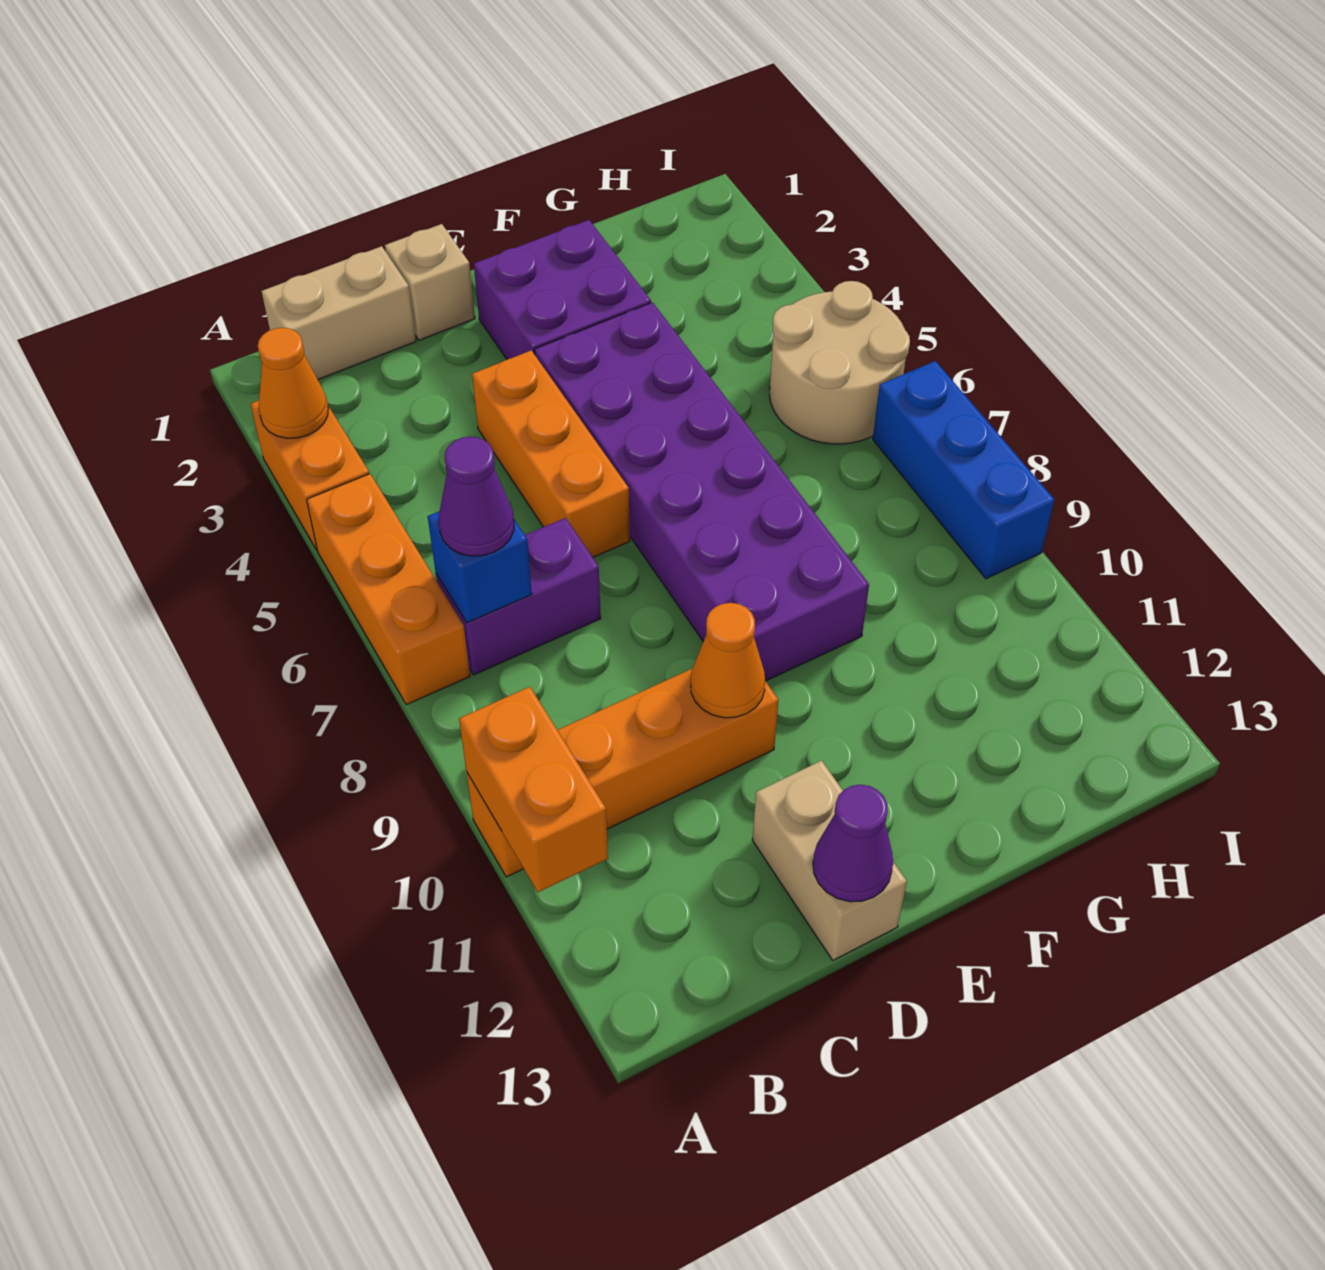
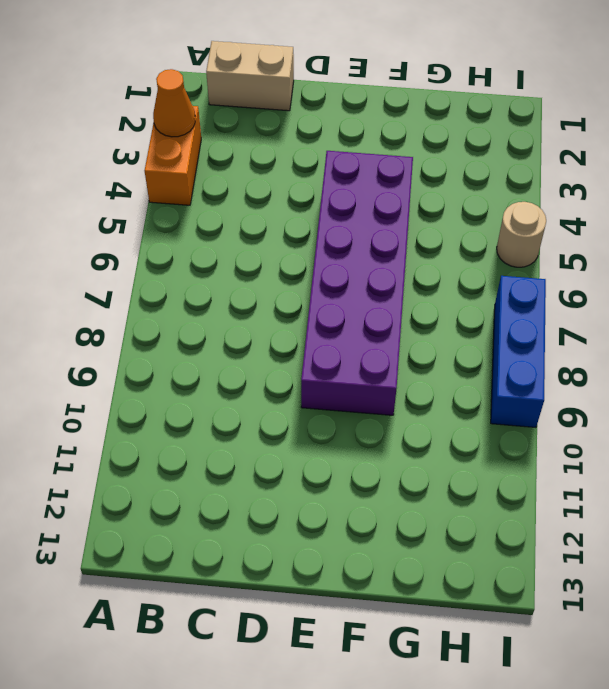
tan 1x1 round brick [497,202,546,267] -> tan 2x2 round brick [770,281,910,444]
none -> orange 1x3 brick [307,474,470,705]
none -> orange 1x4 brick [467,668,778,877]
none -> purple 1x2 brick [436,518,601,675]

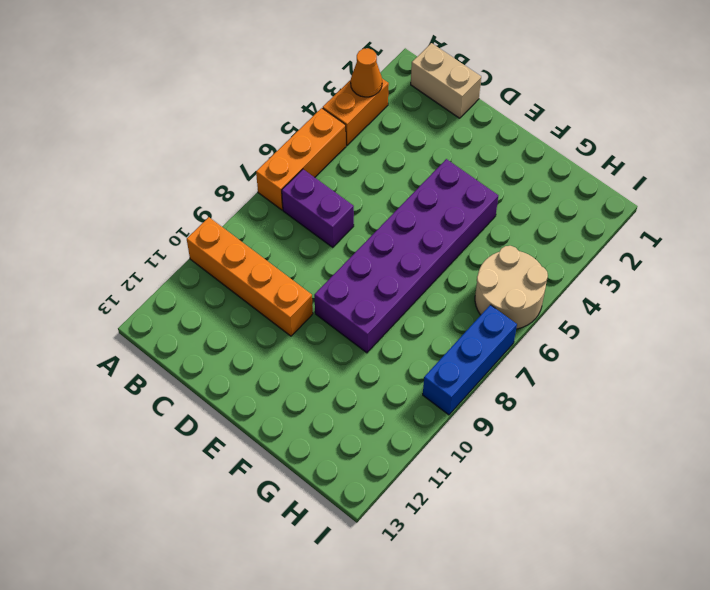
none -> tan 1x1 brick [385,224,475,340]
none -> orange 1x3 brick [472,350,630,557]
none -> tan 1x2 brick [752,761,907,960]

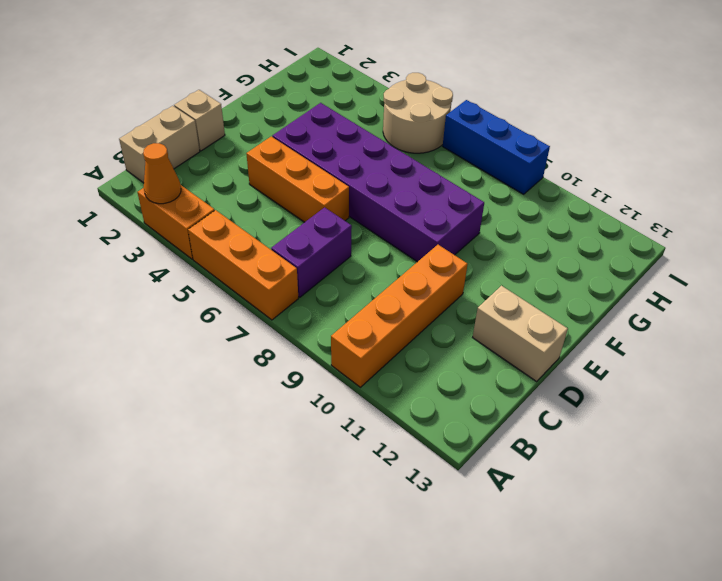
none -> purple 2x2 brick [474,220,651,359]
none -> orange 1x2 brick [459,687,608,892]
none -> blue 1x1 brick [428,512,532,623]

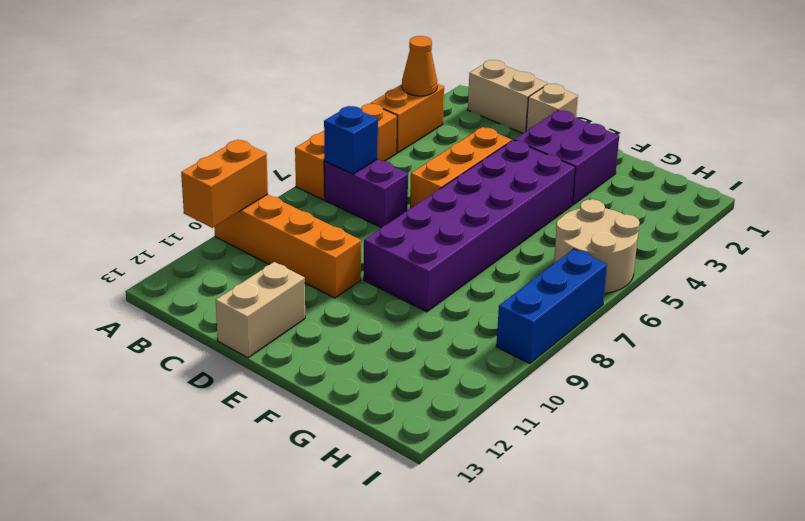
none -> orange 1x1 cone [691,603,765,718]
none -> purple 1x1 cone [813,785,893,902]
none -> purple 1x1 cone [439,437,514,556]

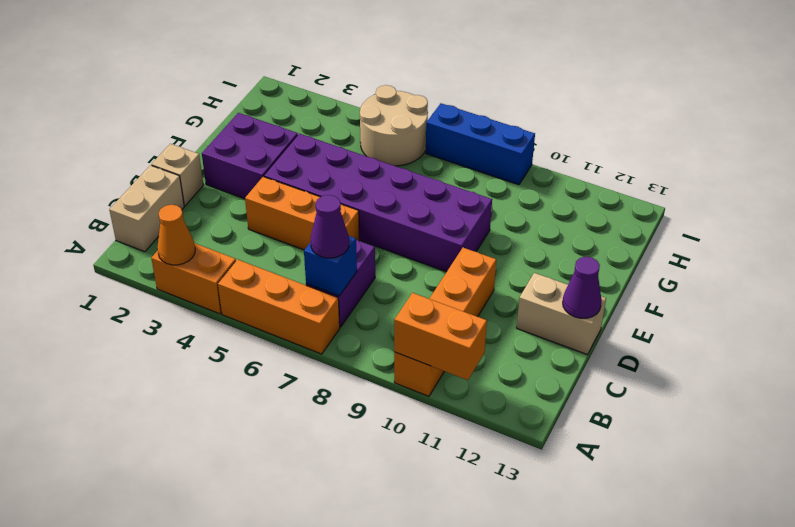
none -> orange 1x1 cone [691,603,765,718]

